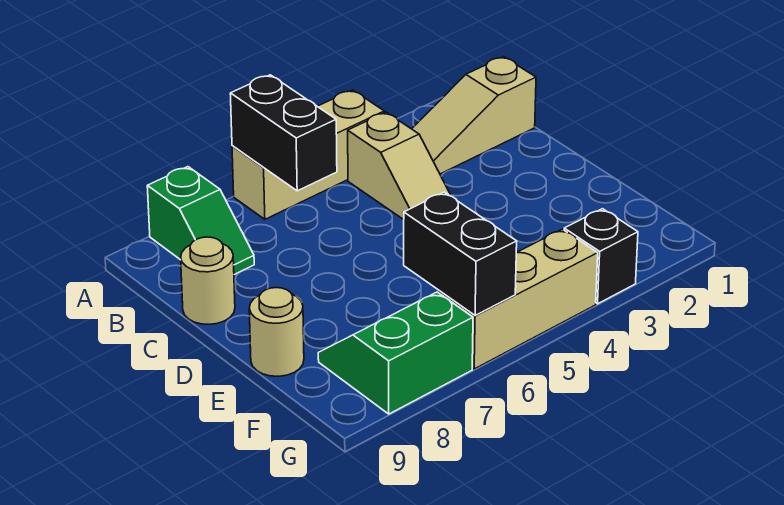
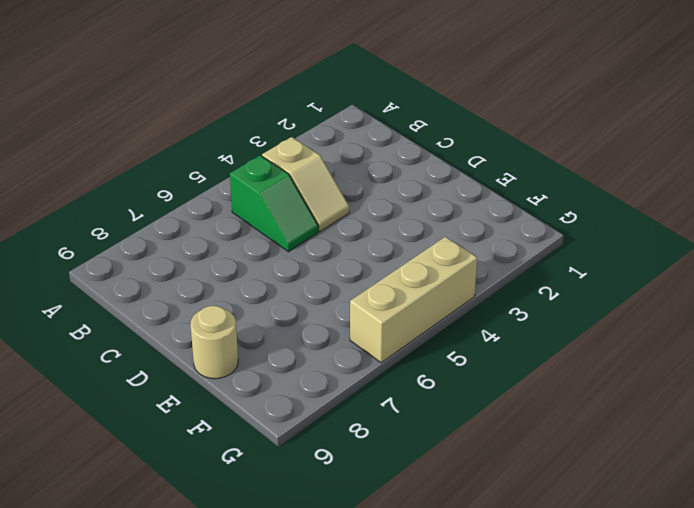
green 1x2 slope [230,155,318,252] -> green 1x2 slope moved to [147,167,254,275]
none -> tan 1x3 brick [232,90,384,219]
none -> tan 1x3 slope [412,57,536,174]

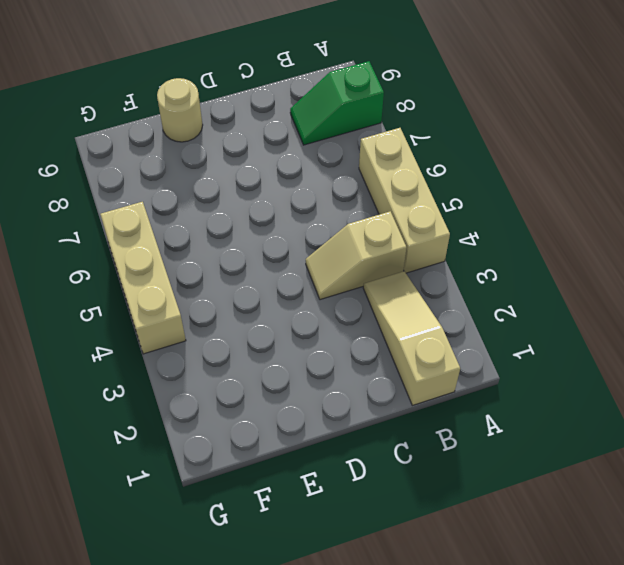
none -> tan 1x1 round brick [181,237,235,324]
none -> green 2x2 slope [318,292,473,414]

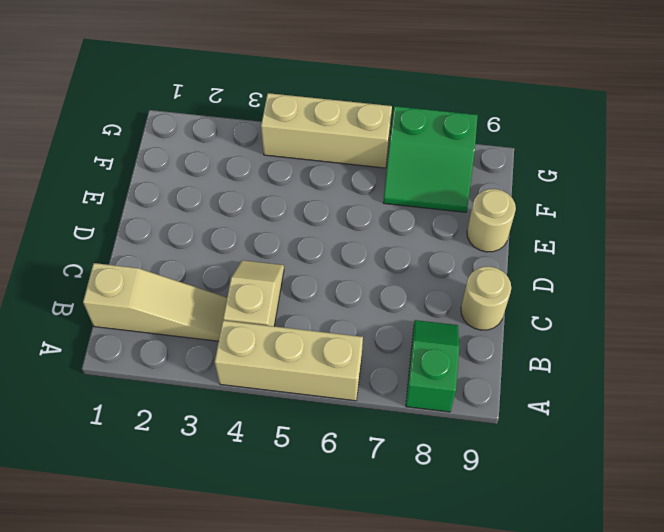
none -> black 1x1 brick [564,209,638,304]
none -> black 1x2 brick [230,75,337,191]

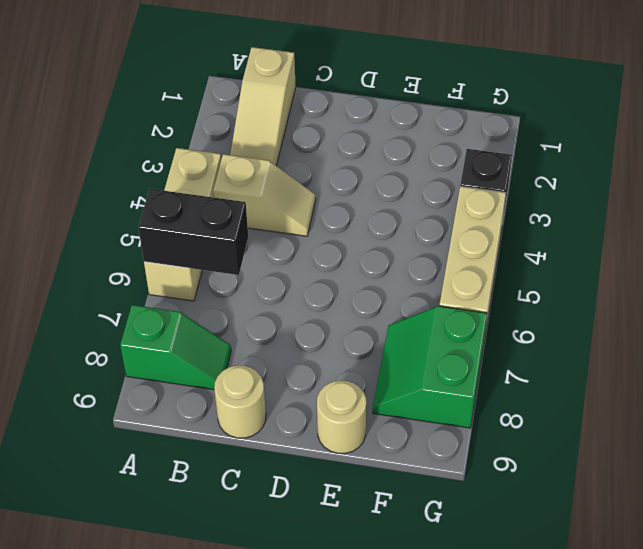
none -> black 1x2 brick [404,192,517,315]

